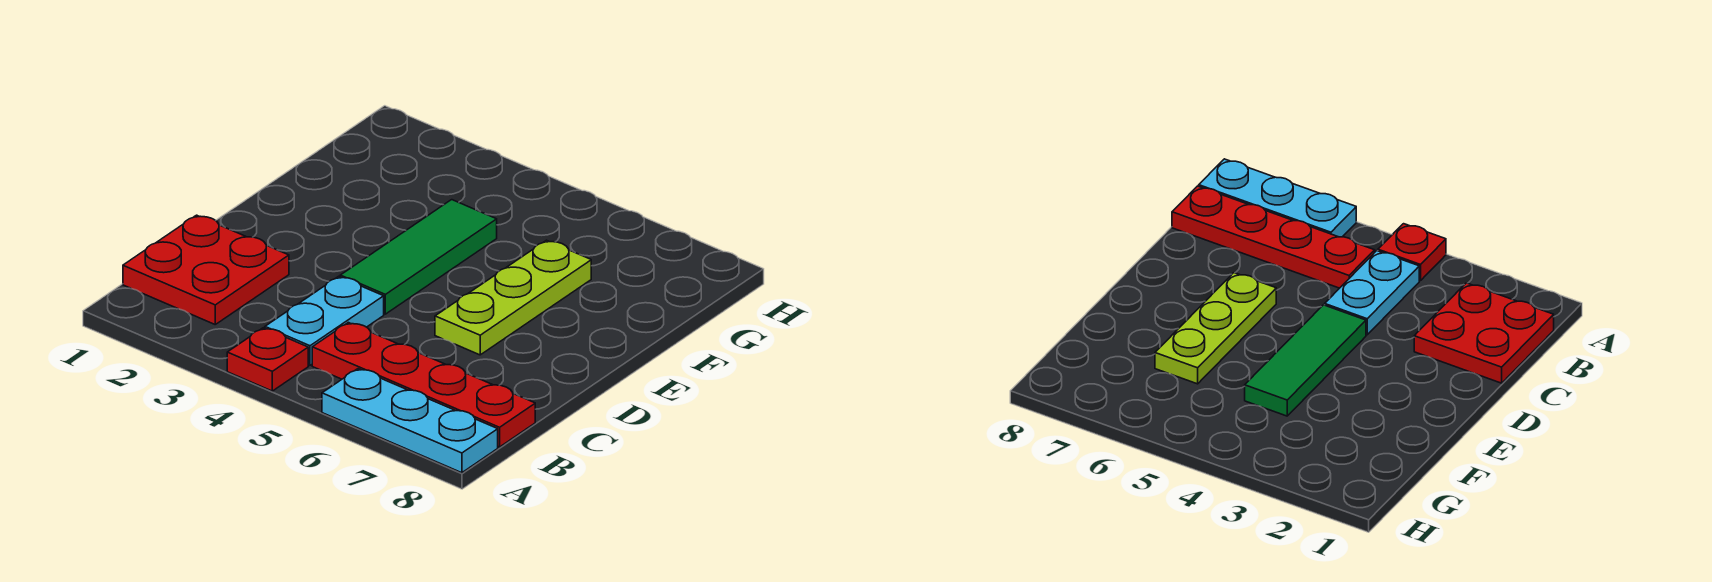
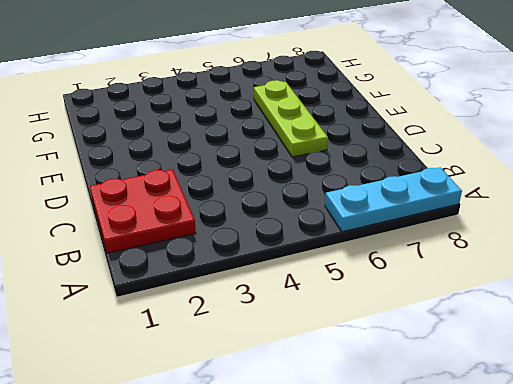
none -> red 1x1 plate [227,328,308,391]
none -> cyan 1x2 plate [265,276,384,365]

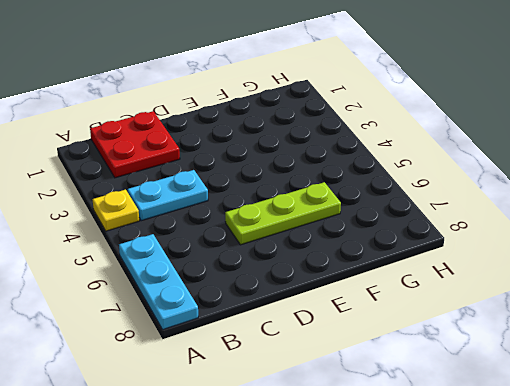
yellow 1x1 plate [93,190,139,231] -> red 1x1 plate [227,328,308,391]
none -> red 1x4 plate [312,323,535,447]
none -> green 1x3 tile [340,200,497,314]

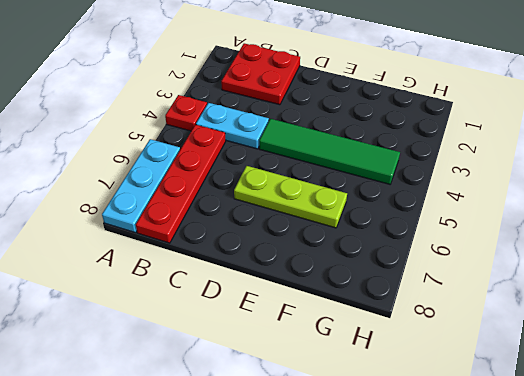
green 1x4 tile [259,119,400,184] -> green 1x3 tile [340,200,497,314]

